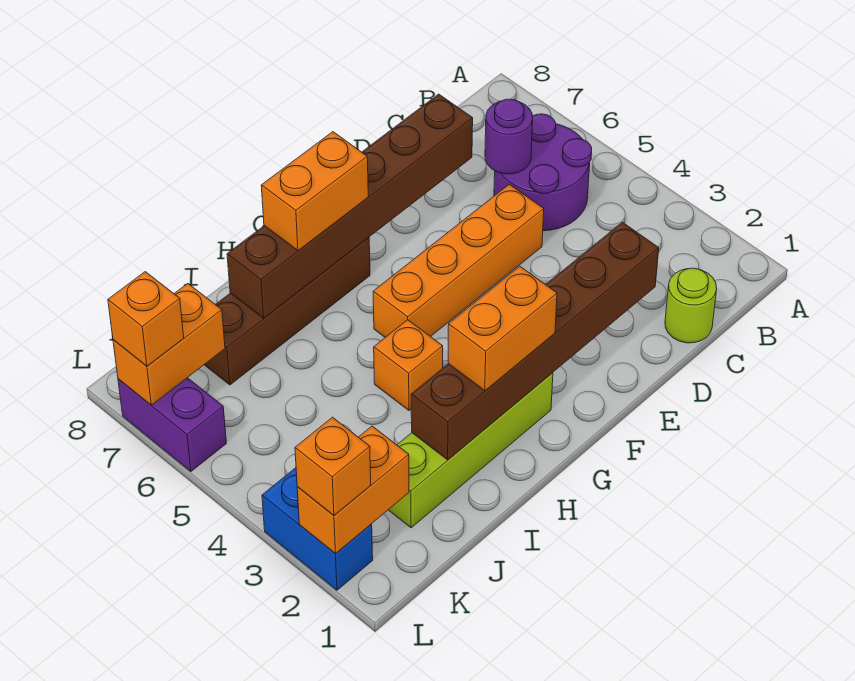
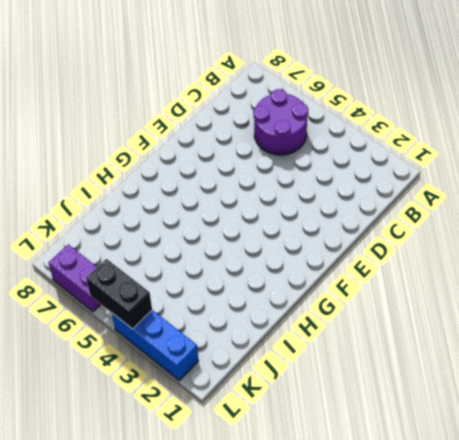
blue 1x3 brick [112,310,198,380] -> blue 1x2 brick [262,468,373,590]
black 1x2 brick [86,259,152,329] -> none
none -> lime 1x1 round brick [665,268,717,343]
none -> orange 1x4 brick [373,184,544,337]
none -> lime 1x4 brick [389,373,553,528]

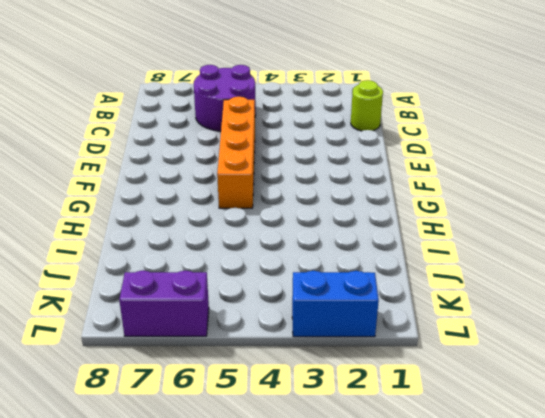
none -> lime 1x4 brick [389,373,553,528]
none -> brown 1x4 brick [204,237,370,385]
none -> orange 1x1 brick [374,320,443,410]

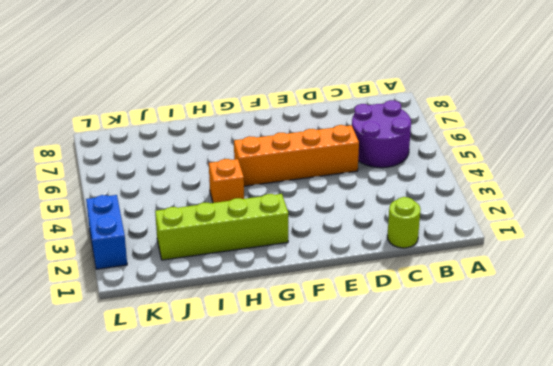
none -> brown 1x4 brick [204,237,370,385]
none -> purple 1x2 brick [118,378,226,471]
none -> purple 1x1 round brick [485,99,533,174]

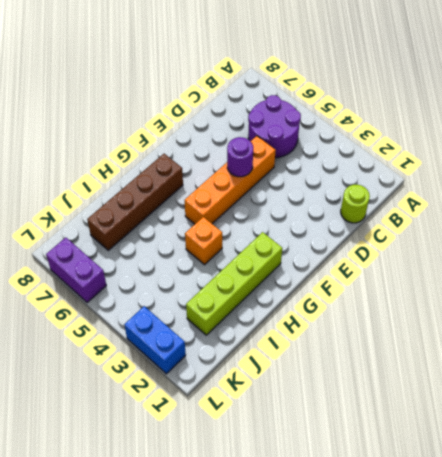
purple 1x1 round brick [227,137,253,177] -> purple 1x1 round brick moved to [485,99,533,174]
none -> brown 1x6 brick [411,222,659,460]
none -> brown 1x6 brick [227,94,473,318]
none -> orange 1x2 brick [297,426,409,554]

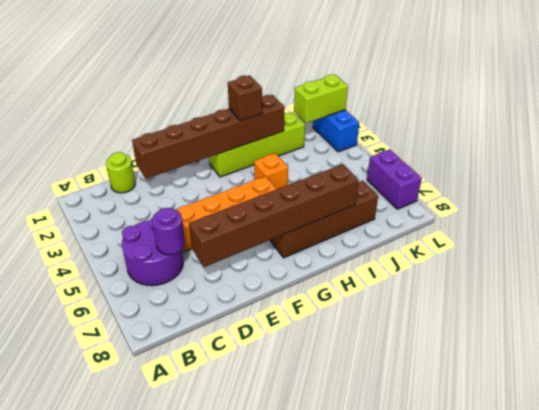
brown 1x1 brick [228,75,262,121] -> orange 1x2 brick [448,267,557,391]
lime 1x2 brick [294,75,348,123] -> orange 1x2 brick [297,426,409,554]
none -> orange 1x2 brick [113,284,225,405]
none -> orange 1x2 brick [261,132,368,251]
none -> orange 1x1 brick [295,417,371,515]

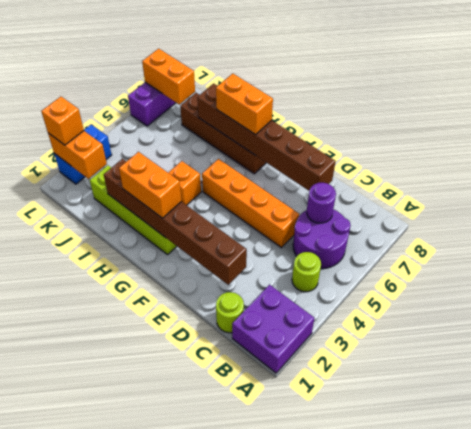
purple 2x2 brick [232,285,314,373] -> none
lime 1x1 round brick [292,252,321,292] -> none
none -> orange 1x1 brick [108,272,184,366]

